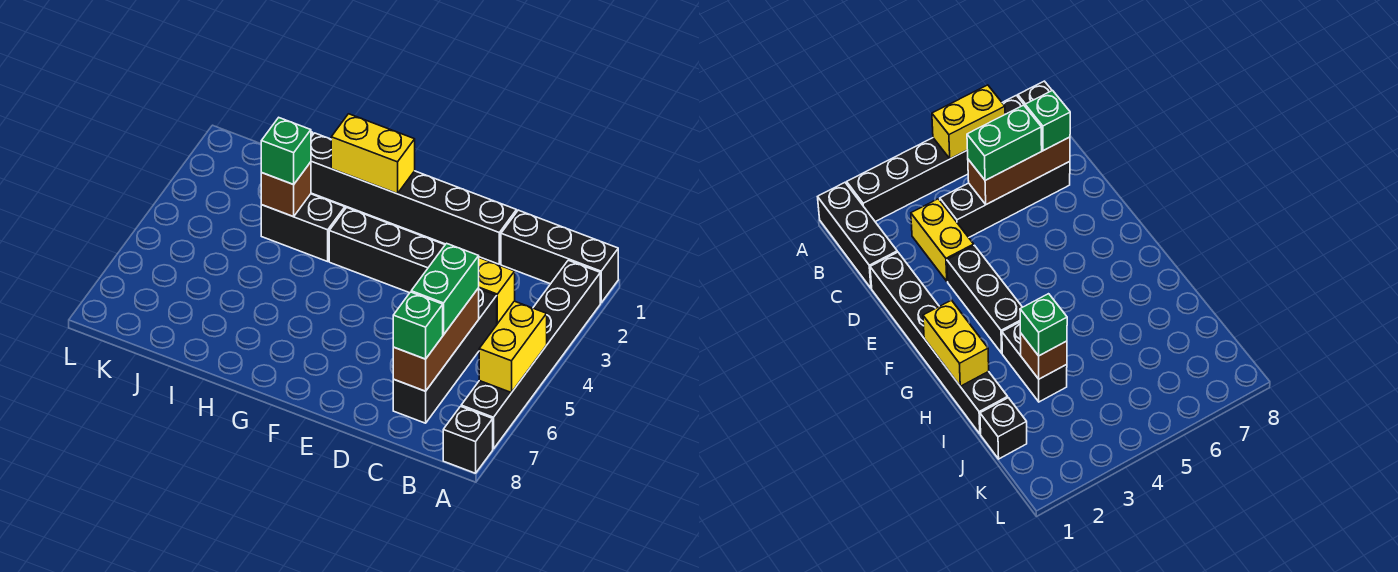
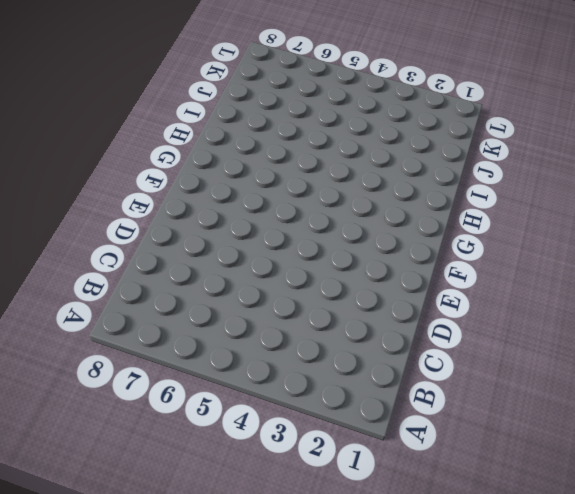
none -> black 1x3 brick [501,210,618,303]
none -> black 1x6 brick [461,260,600,449]
none -> black 1x1 brick [443,406,493,473]

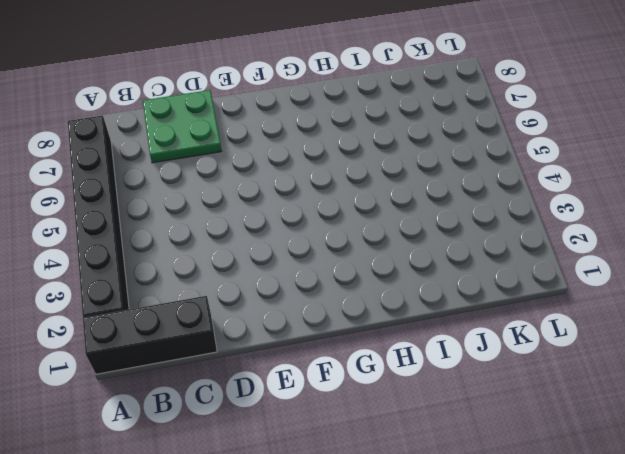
green 2x2 plate [143,90,222,163] -> black 1x4 brick [393,289,497,423]
none -> black 1x1 brick [443,406,493,473]
none -> yellow 1x2 brick [479,258,515,324]
none -> black 1x6 brick [311,133,517,264]

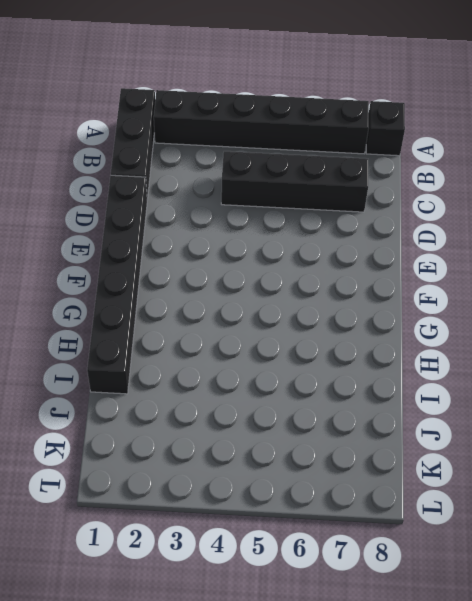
none -> yellow 1x2 brick [479,258,515,324]
none -> black 1x3 brick [329,207,445,293]
none -> black 1x2 brick [261,194,345,261]

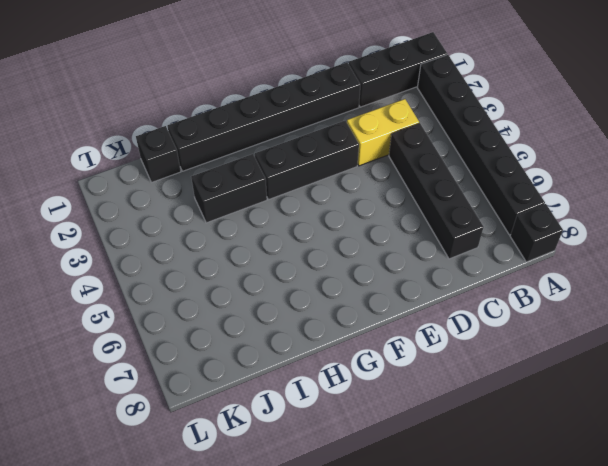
none -> yellow 1x2 brick [479,301,547,393]
none -> brown 1x3 brick [393,288,479,391]
none -> yellow 1x2 brick [331,114,415,194]

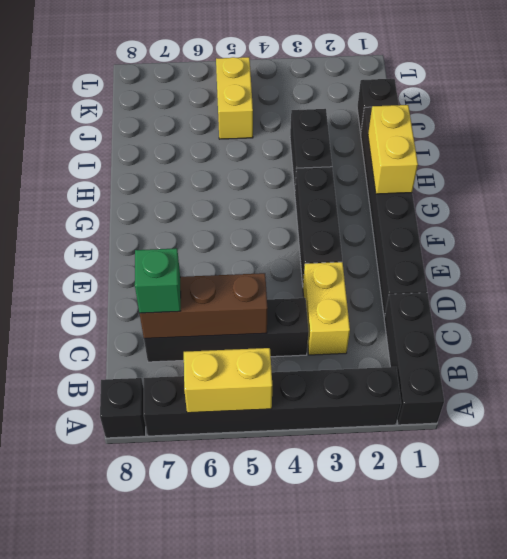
yellow 1x2 brick [216,57,253,139] -> none
none -> brown 1x1 brick [261,162,311,217]
none -> green 1x2 brick [411,243,479,335]
none -> green 1x1 brick [261,118,311,184]

